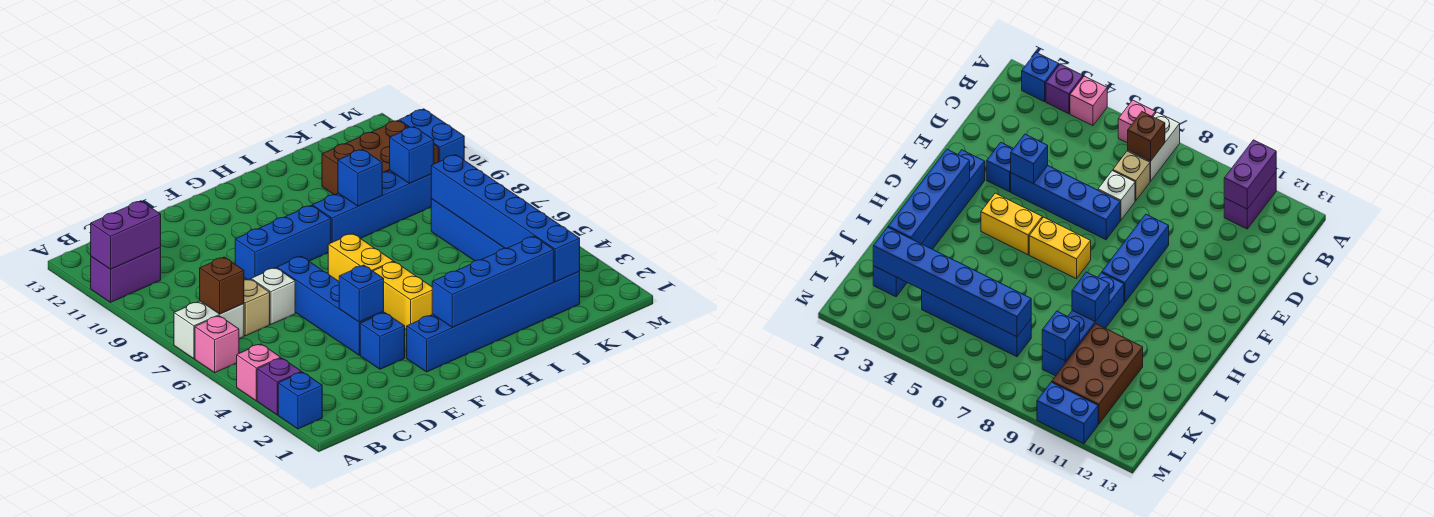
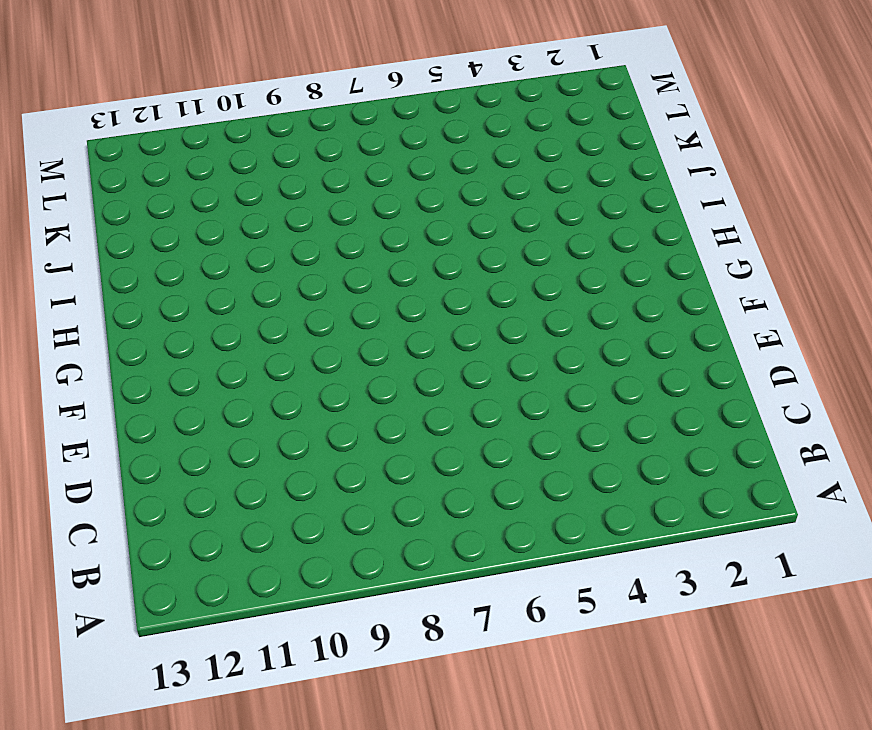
none -> blue 1x1 brick [278,372,322,429]
none -> purple 1x1 brick [257,358,302,415]
none -> pink 1x1 brick [237,344,281,401]

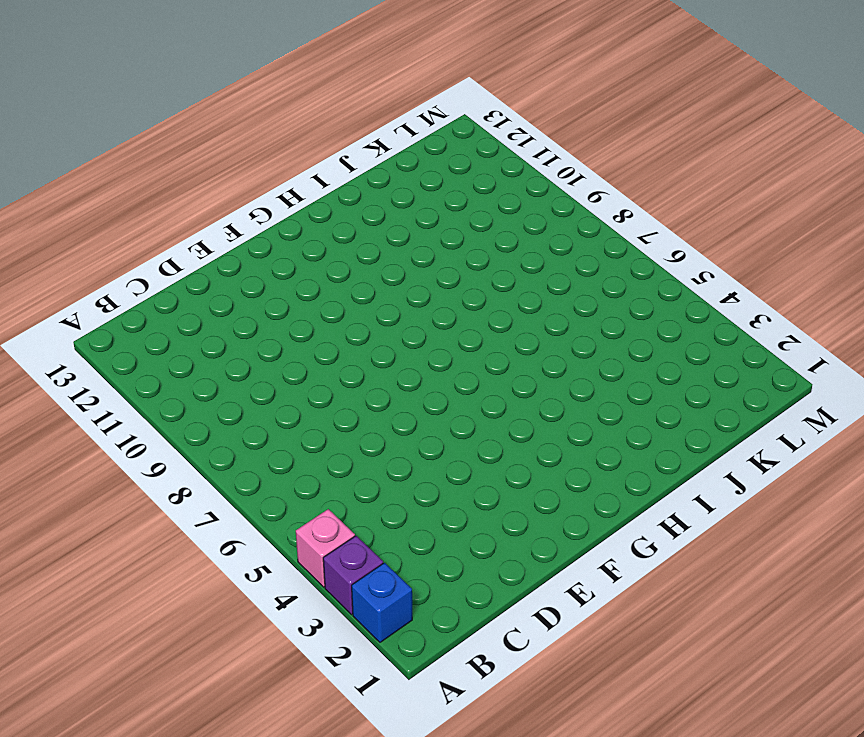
none -> pink 1x1 brick [195,316,239,373]
none -> white 1x2 brick [174,301,244,359]
none -> purple 1x2 brick [91,248,161,302]

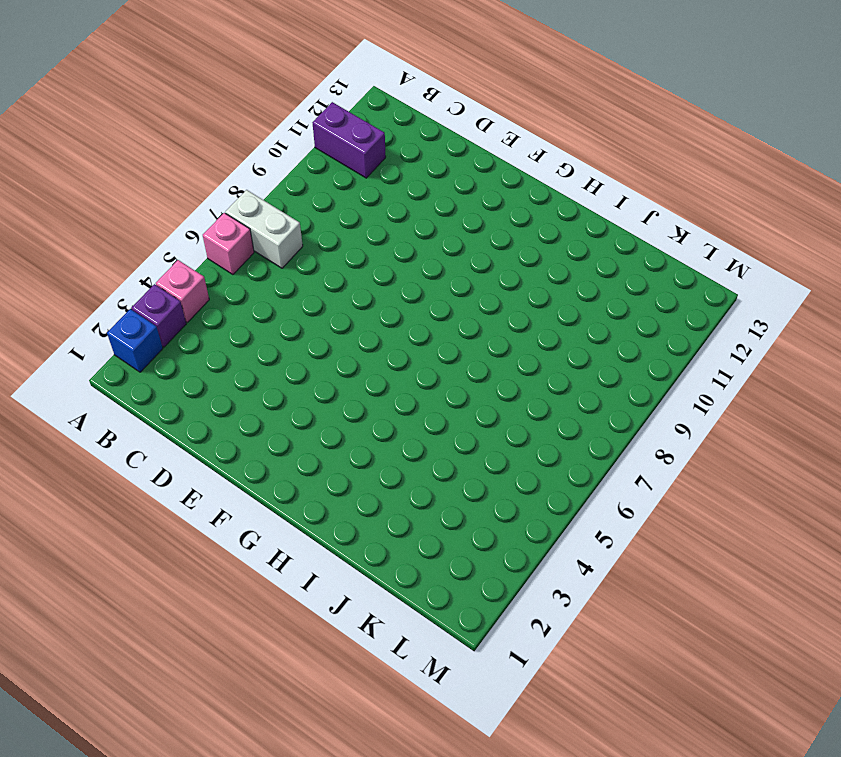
none -> tan 1x1 brick [244,279,270,336]
none -> white 1x1 brick [251,268,295,324]
none -> blue 1x1 brick [360,312,405,369]

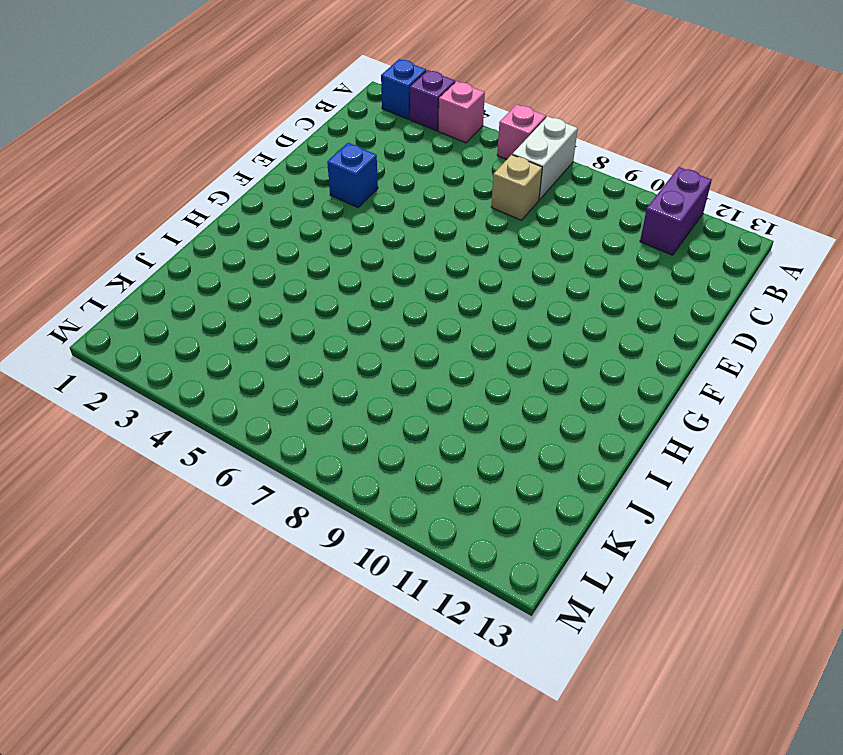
none -> white 1x1 brick [251,268,295,324]
none -> blue 1x4 brick [277,256,384,355]
none -> blue 1x3 brick [235,205,331,280]

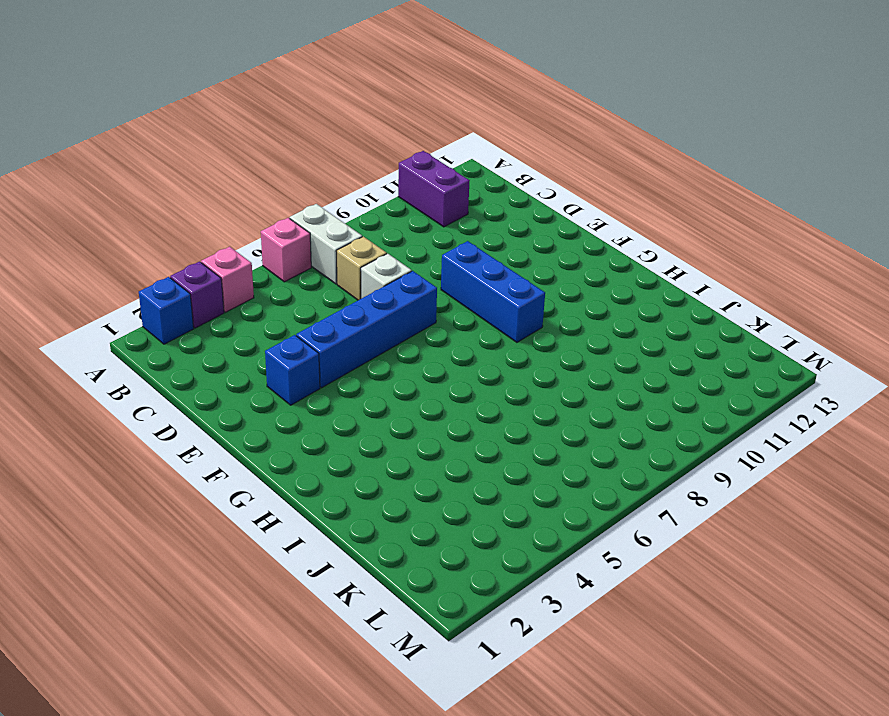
none -> blue 1x6 brick [407,272,580,372]
none -> yellow 1x2 brick [373,262,432,330]
none -> yellow 1x2 brick [328,233,393,281]

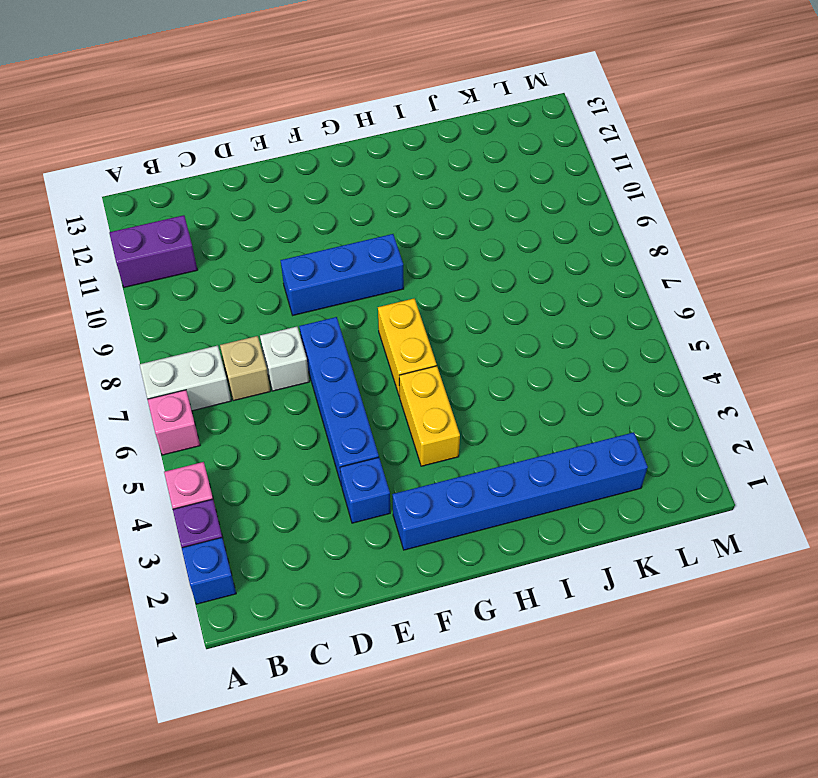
none -> blue 1x4 brick [312,171,431,243]
none -> brown 2x3 brick [322,120,439,195]
none -> blue 1x4 brick [431,199,504,261]

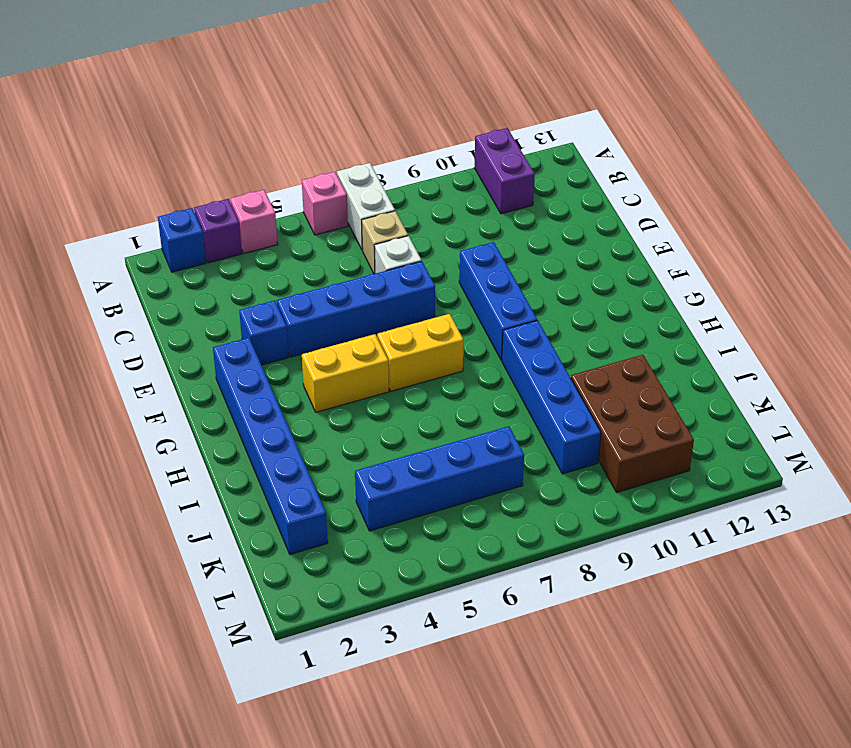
none -> blue 1x2 brick [399,109,464,162]
none -> purple 1x2 brick [91,201,161,269]
none -> brown 1x1 brick [200,257,244,314]

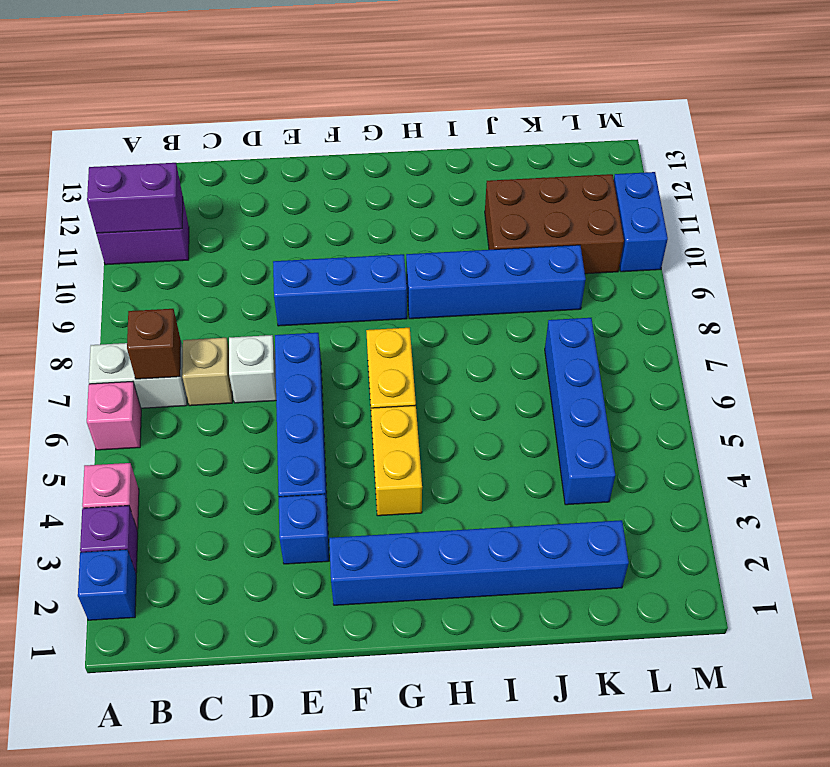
none -> blue 1x1 brick [339,265,384,322]
none -> blue 1x4 brick [432,236,554,327]
none -> blue 1x1 brick [338,149,382,206]

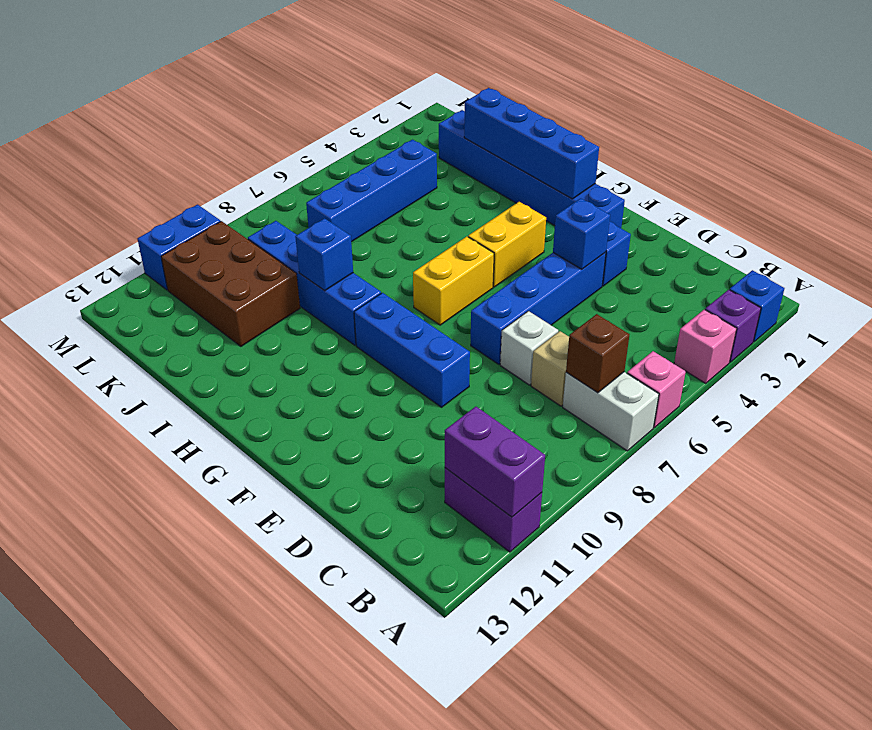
none -> blue 1x6 brick [431,155,580,282]
none -> blue 1x1 brick [390,127,434,183]

